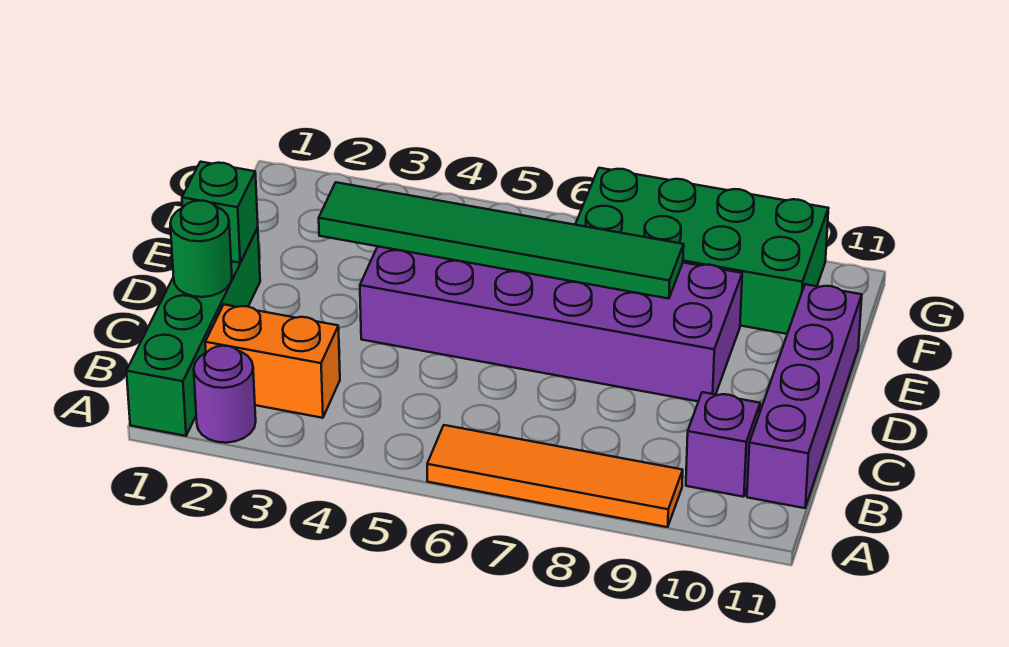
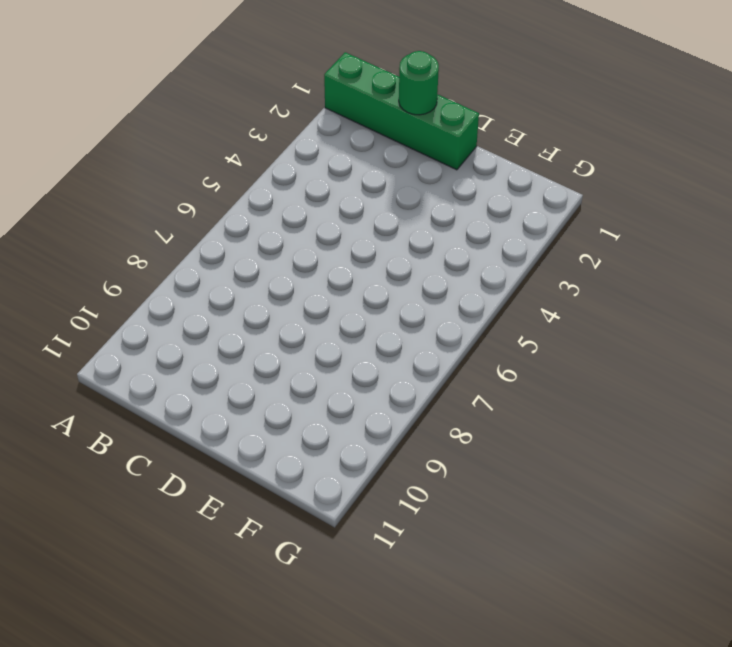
none -> purple 1x1 round brick [194,346,256,443]
none -> orange 1x4 tile [427,425,683,527]

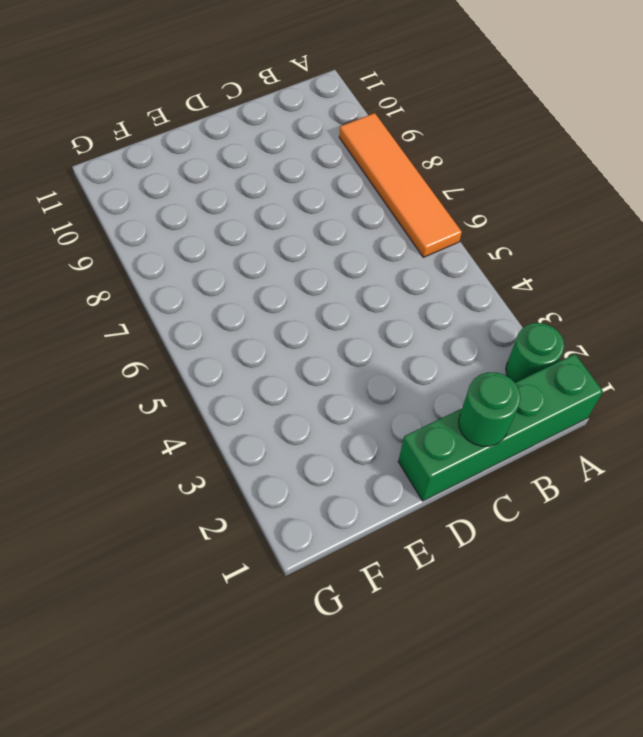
green 1x1 round brick [506,323,564,383] -> purple 1x1 round brick [194,346,256,443]
none -> orange 1x2 brick [205,305,340,418]
none -> purple 1x1 brick [686,392,760,497]

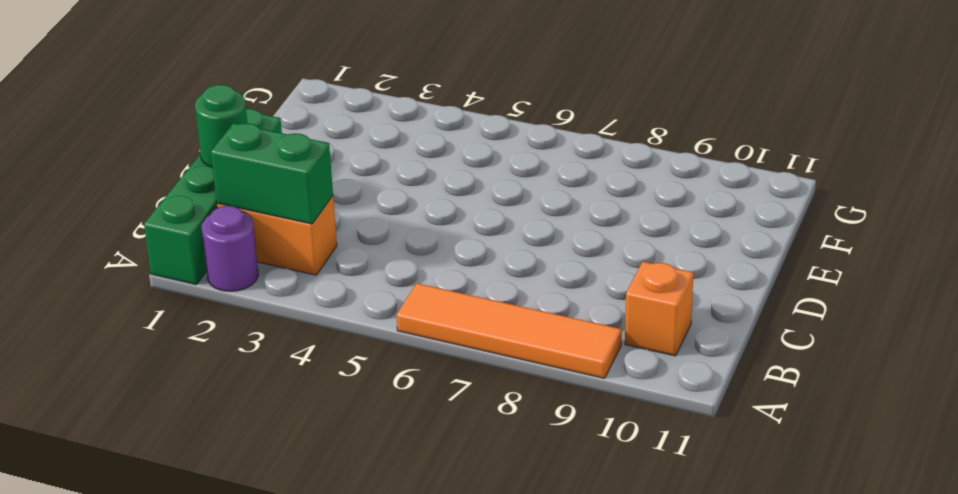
green 1x2 brick [211,123,333,224] -> none
orange 1x1 brick [625,262,693,356] -> purple 1x1 brick [686,392,760,497]
none -> purple 1x4 brick [747,284,862,508]
none -> purple 2x6 brick [360,246,742,401]

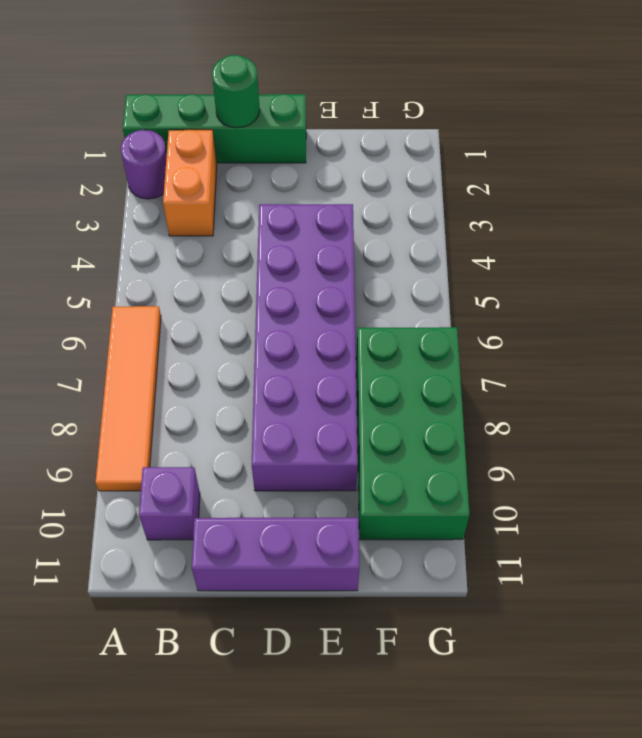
purple 1x3 brick [192,518,359,591] -> purple 1x4 brick [747,284,862,508]
none -> green 1x1 brick [182,162,258,263]
none -> green 1x6 tile [319,182,684,299]

